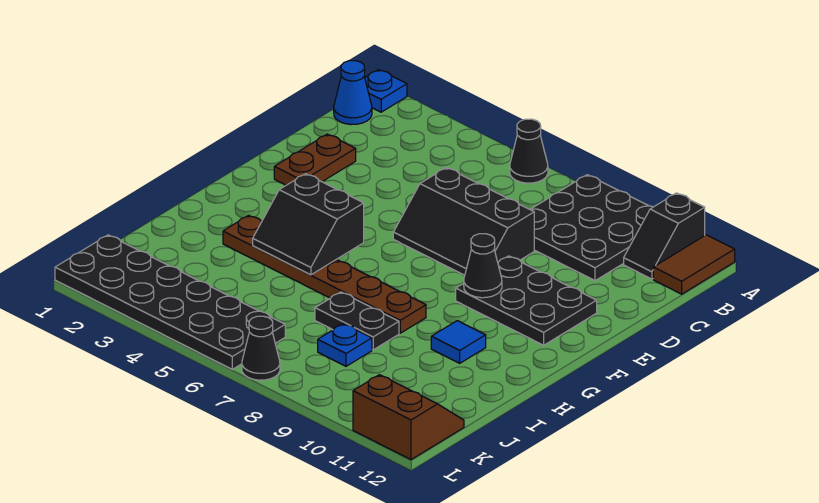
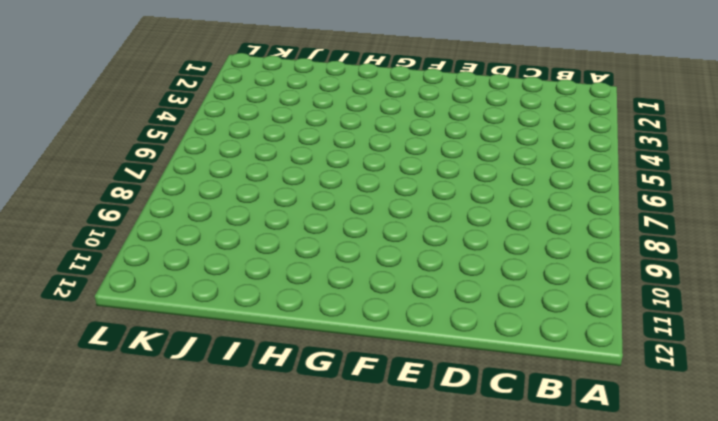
none -> blue 1x1 plate [365,70,407,112]
none -> black 1x1 cone [510,119,548,183]
none -> black 3x3 plate [530,175,653,281]

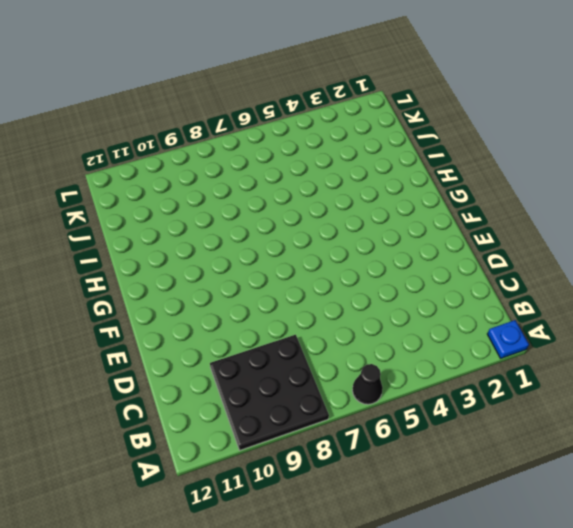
none -> black 1x2 slope [624,193,705,279]
none -> brown 1x2 tile [653,235,735,294]
none -> blue 1x1 cone [334,61,372,125]

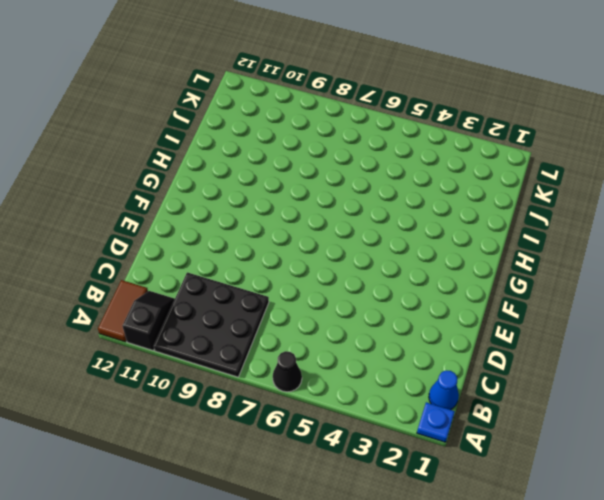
none -> brown 1x2 plate [274,134,356,185]
none -> black 2x3 slope [393,168,534,275]
none -> black 2x3 plate [456,256,597,345]

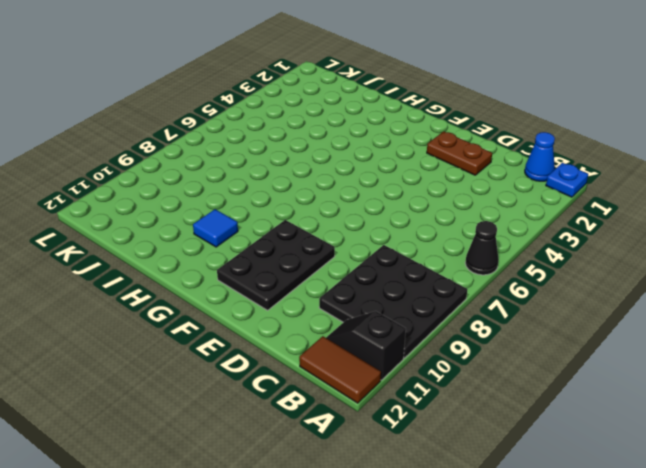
none -> black 2x3 slope [393,168,534,275]
none -> brown 1x6 plate [223,215,426,333]
none -> black 1x2 plate [315,292,399,350]

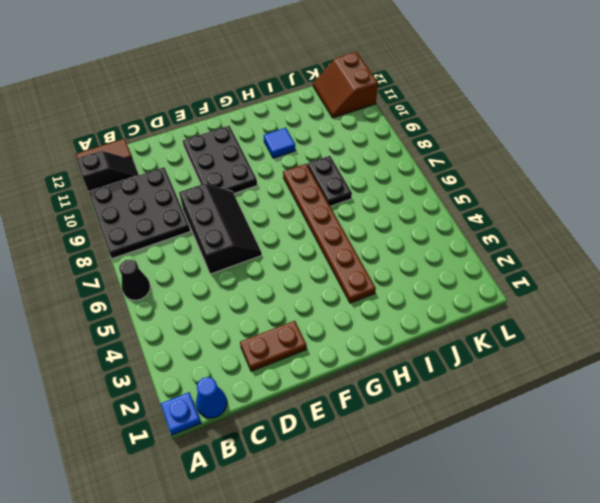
none -> blue 1x1 plate [318,324,372,366]
none -> black 2x6 plate [55,235,285,369]
none -> black 1x1 cone [242,316,280,380]

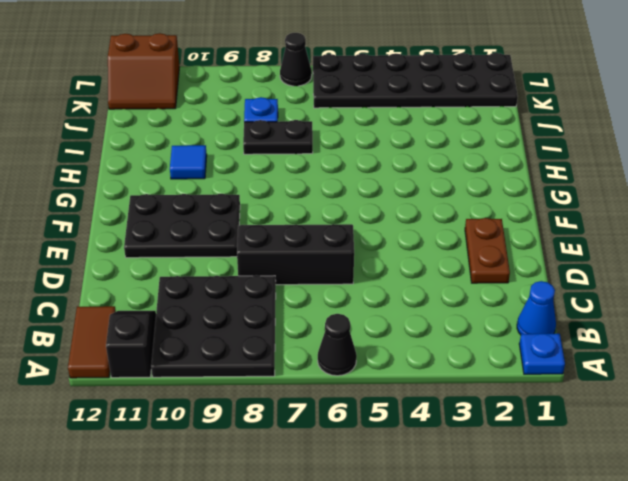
none -> brown 1x6 plate [223,215,426,333]
none -> black 1x1 cone [464,234,502,298]
none -> black 2x2 slope [253,174,364,275]

